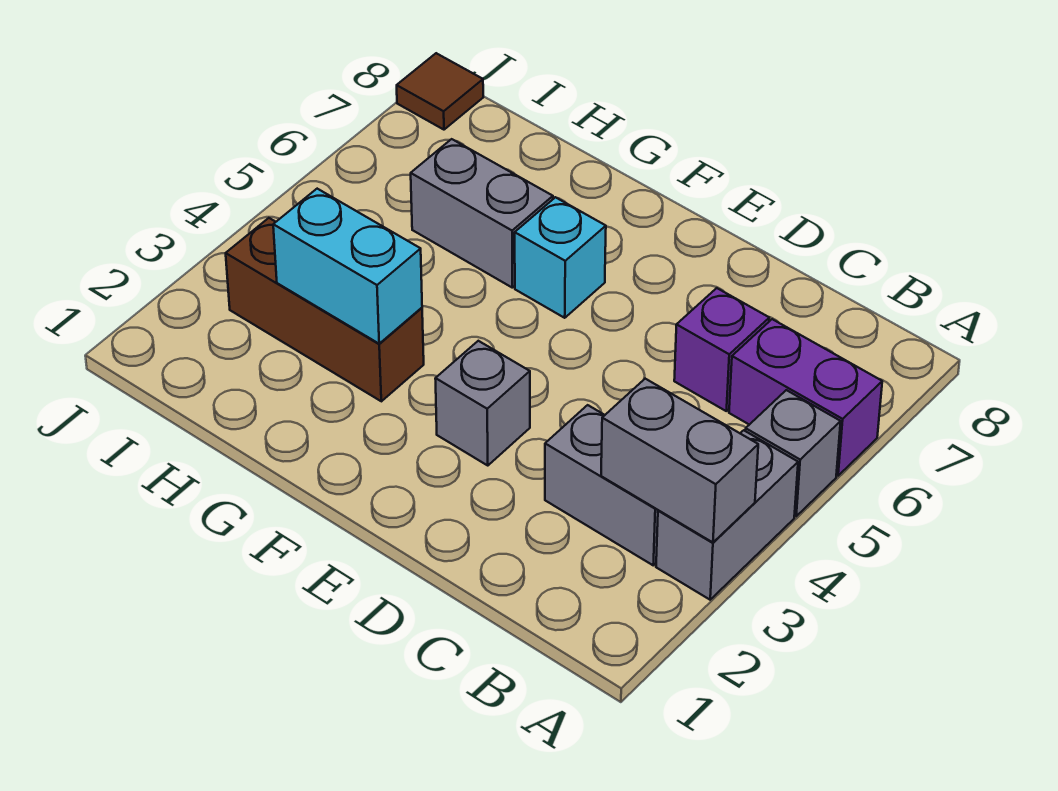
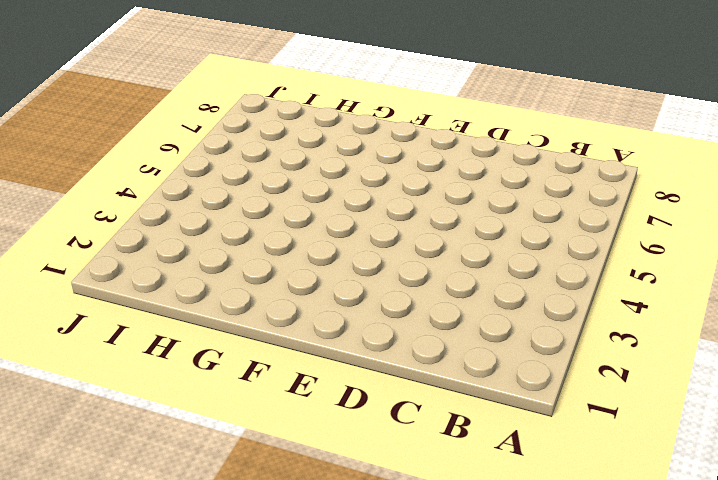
none -> grey 1x2 brick [656,430,798,600]
none -> grey 1x1 brick [746,390,841,516]
none -> purple 1x2 brick [729,319,882,476]

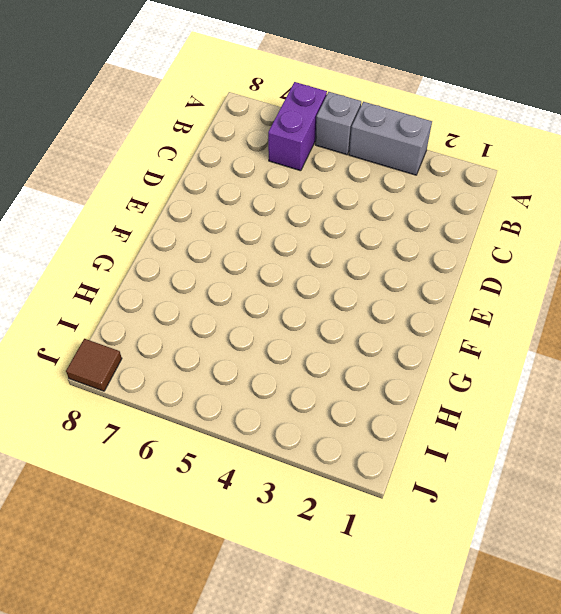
none -> grey 1x2 brick [545,405,658,565]
none -> purple 1x1 brick [674,288,769,411]
none -> grey 1x1 brick [435,341,530,466]

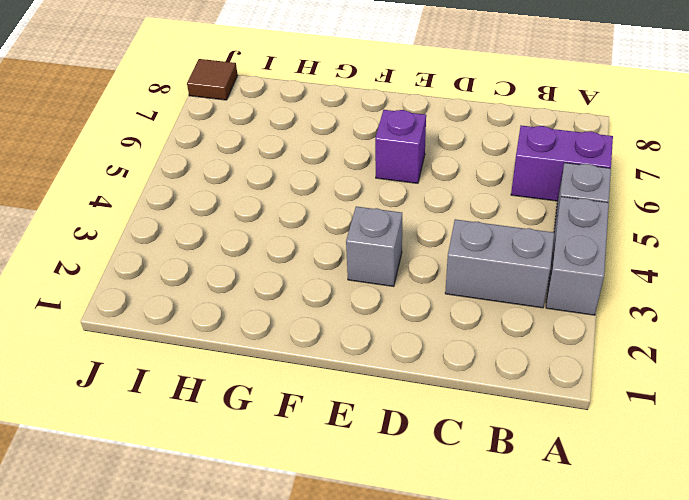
purple 1x1 brick [375,110,426,183] -> purple 1x1 brick moved to [674,288,769,411]
none -> cyan 1x1 brick [515,197,606,318]
none -> brown 1x3 brick [226,218,424,401]
none -> grey 1x2 brick [411,139,553,288]

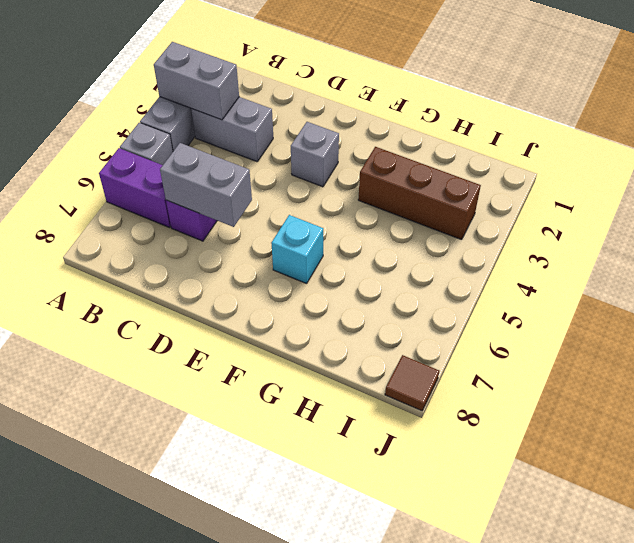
grey 1x2 brick [160,143,252,227] -> grey 1x2 brick moved to [411,139,553,288]
none -> cyan 1x2 brick [273,189,422,344]

